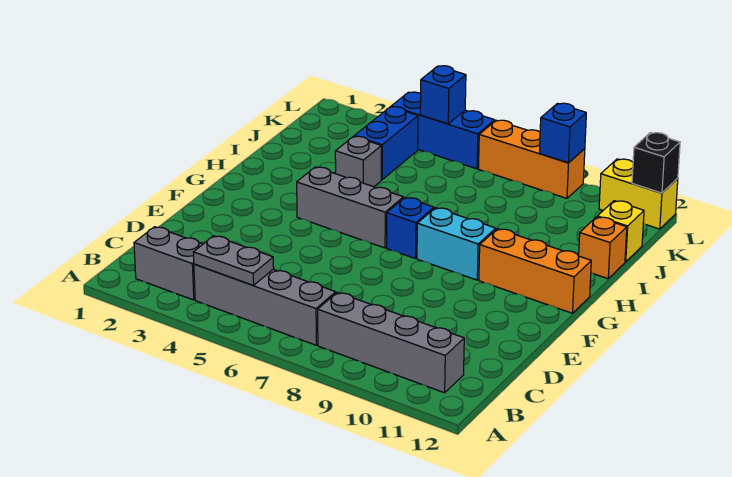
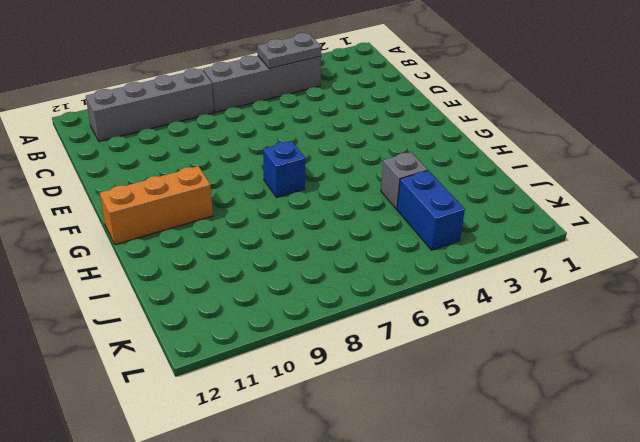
none -> grey 1x2 brick [134,227,203,300]
none -> grey 1x3 brick [297,167,403,248]
none -> cyan 1x2 brick [417,208,496,280]

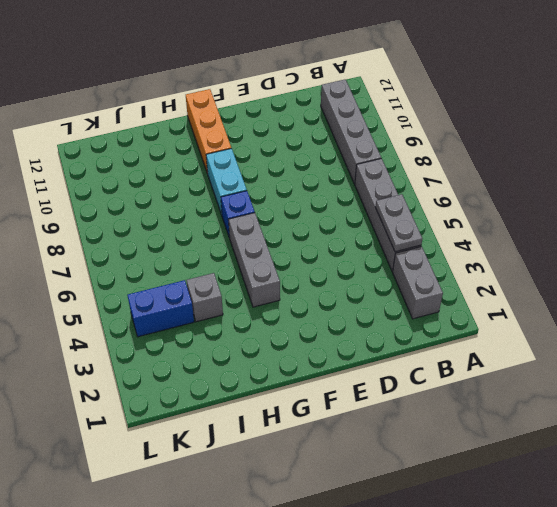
none -> orange 1x1 brick [579,217,627,279]
none -> yellow 1x1 brick [597,201,644,262]
none -> blue 1x3 brick [391,92,495,169]

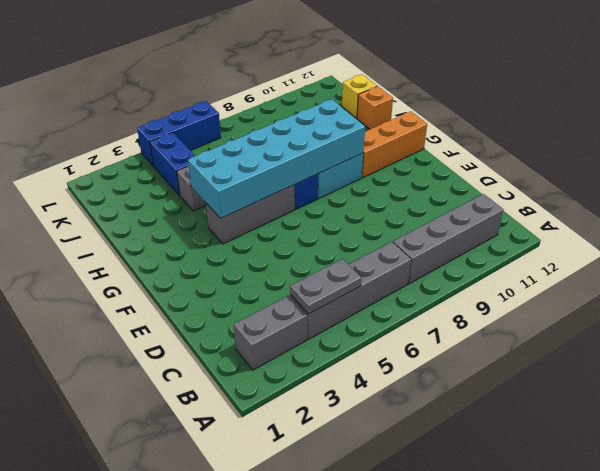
cyan 2x6 brick [188,99,365,218] -> none
none -> orange 1x3 brick [479,120,585,198]
none -> yellow 1x2 brick [599,159,678,229]
none -> blue 1x1 brick [420,66,466,124]

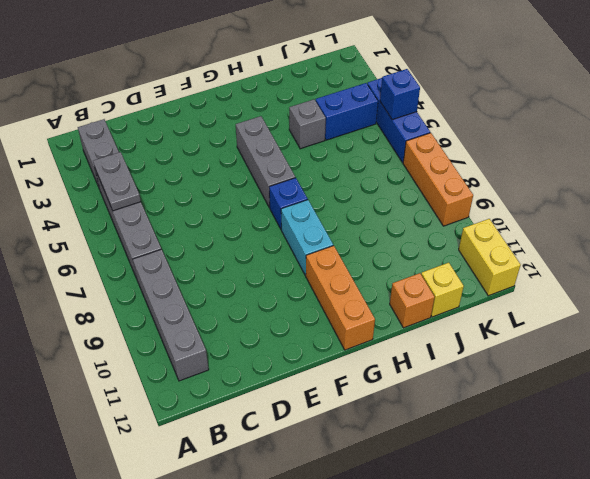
none -> blue 1x1 brick [539,103,586,163]
none -> black 1x1 brick [632,133,680,193]

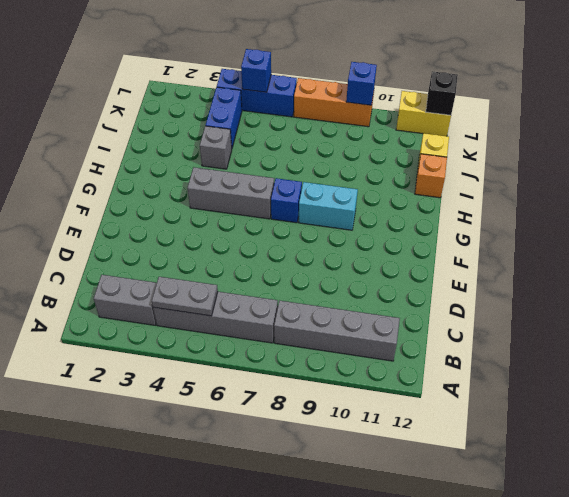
none -> orange 1x3 brick [479,229,591,313]

